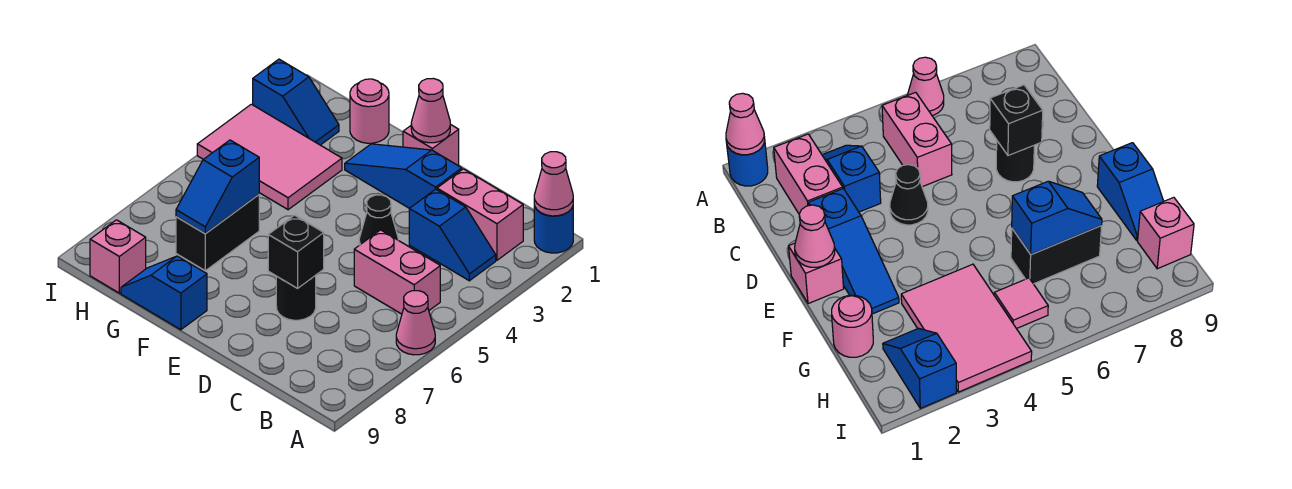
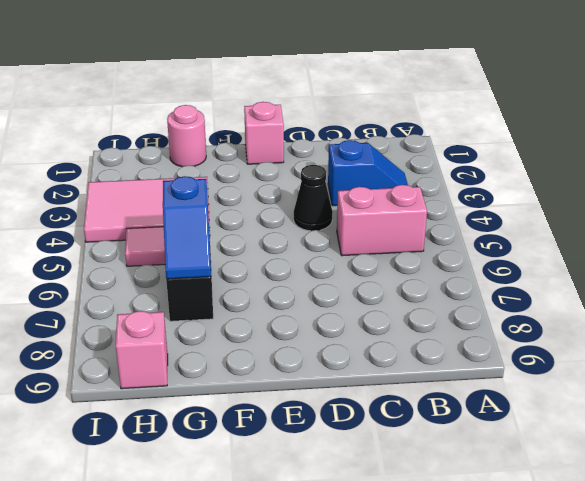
none -> blue 1x1 round brick [534,205,573,253]
none -> pink 1x1 cone [396,291,435,355]
none -> pink 1x2 brick [437,169,523,260]

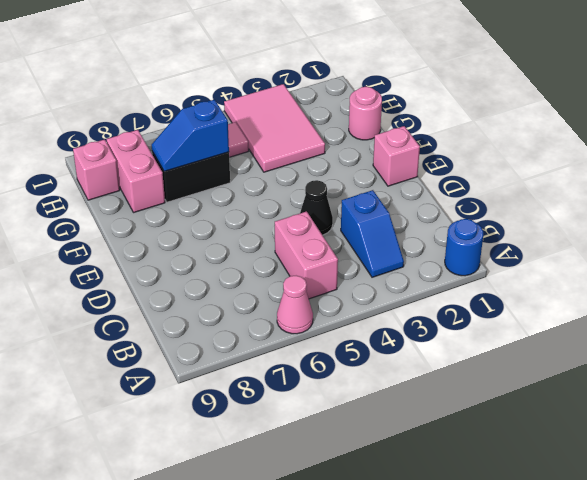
pink 1x2 brick [107,130,165,213] -> pink 1x2 brick moved to [437,169,523,260]
none -> blue 1x3 slope [345,144,462,208]
none -> black 1x1 round brick [276,275,316,320]
none -> blue 1x2 slope [121,256,207,330]

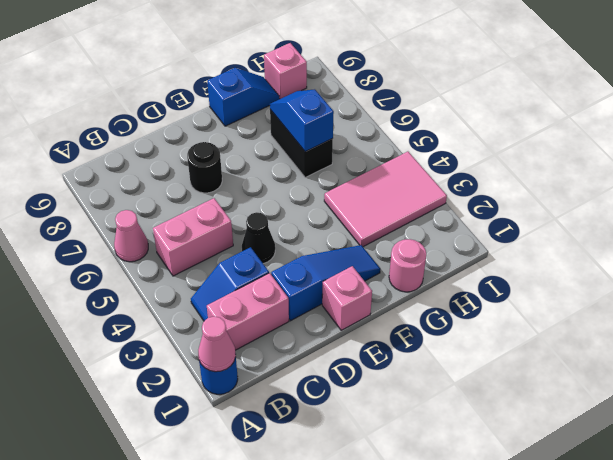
none -> blue 1x2 slope [253,59,339,145]
none -> pink 1x1 tile [994,278,1048,329]
none -> black 1x1 brick [268,215,324,288]

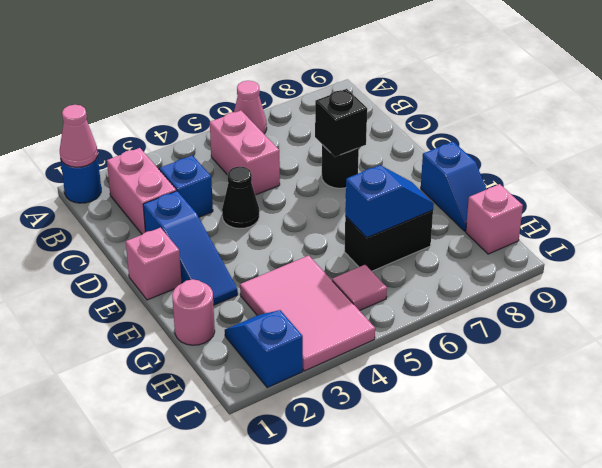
none -> pink 1x1 cone [411,78,450,143]

